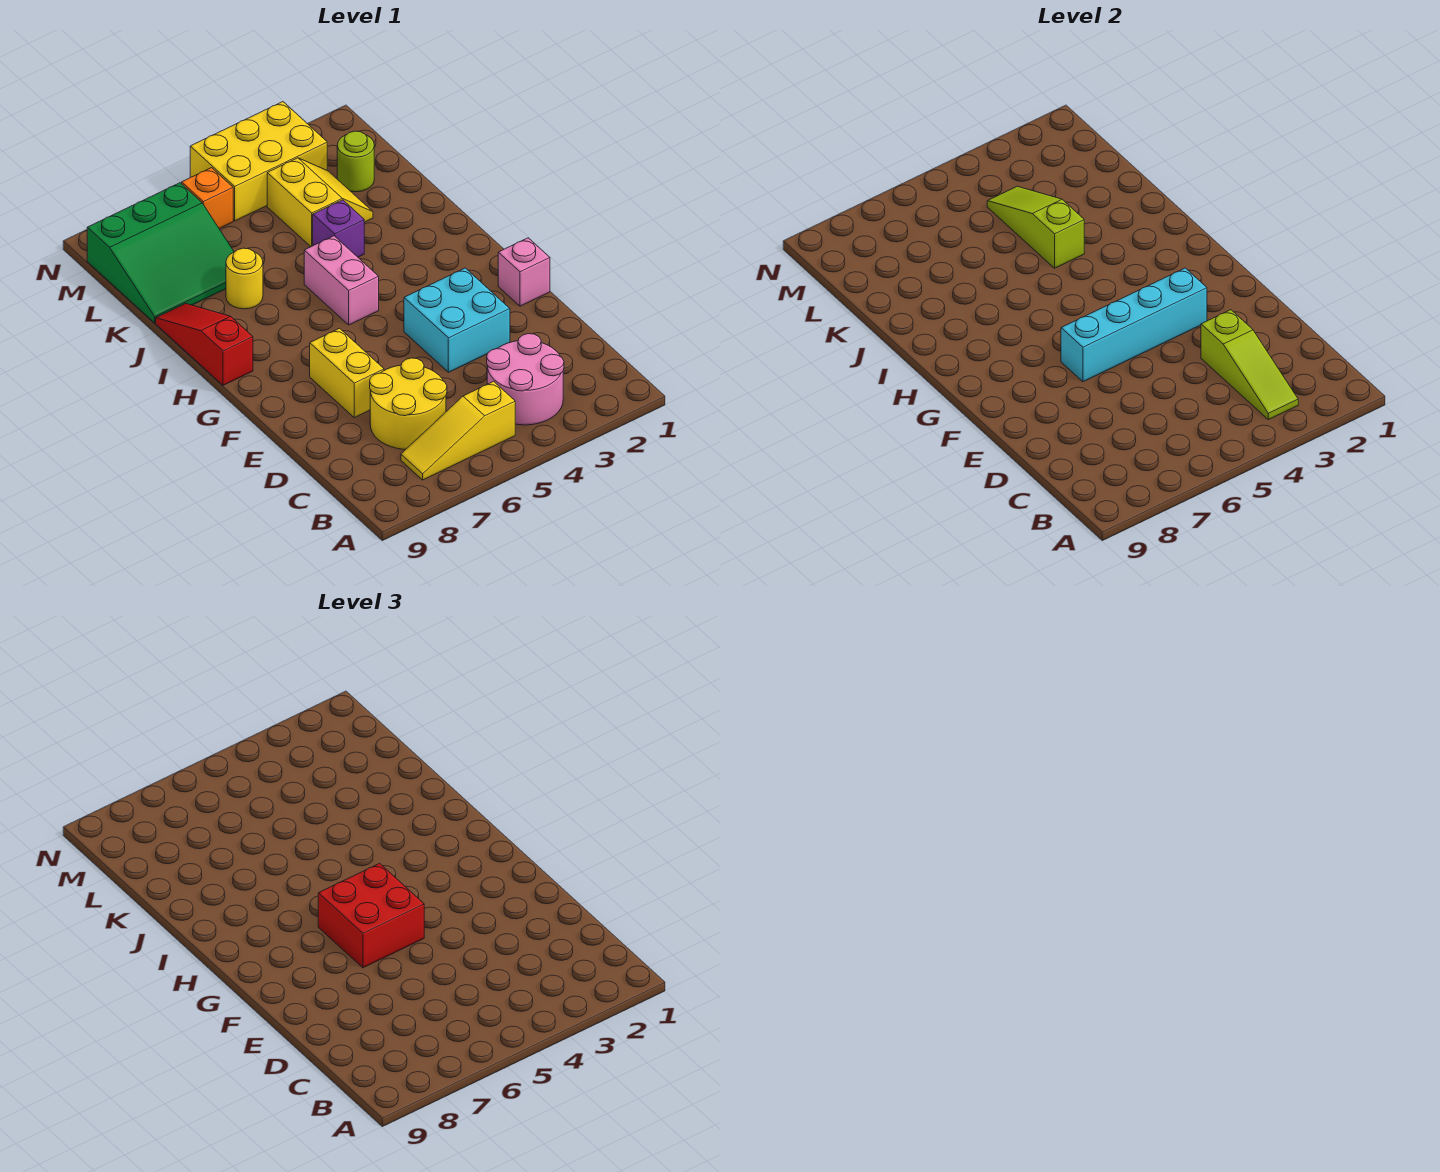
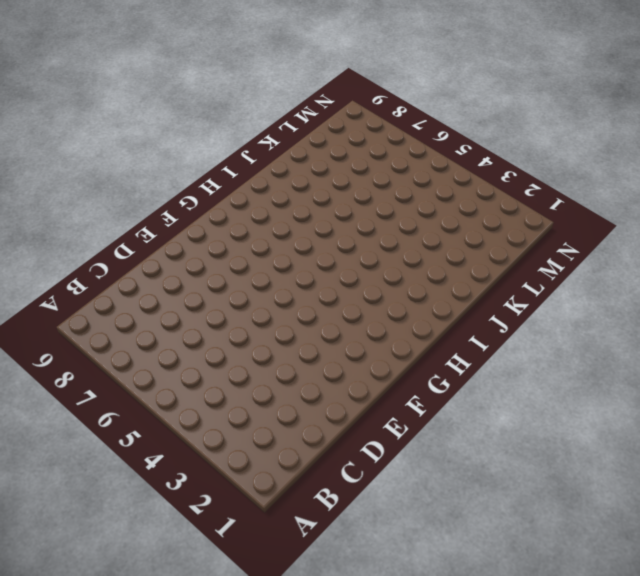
none -> pink 2x2 round brick [487,334,564,425]
none -> yellow 1x3 slope [401,381,515,480]
none -> yellow 2x2 round brick [370,358,447,449]

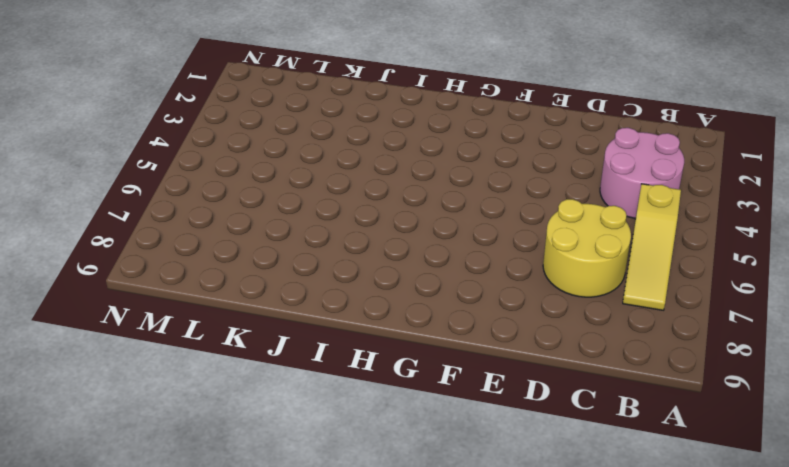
none -> cyan 2x2 brick [404,268,510,372]
none -> yellow 1x2 brick [310,328,384,418]
none -> pink 1x1 brick [498,238,550,306]

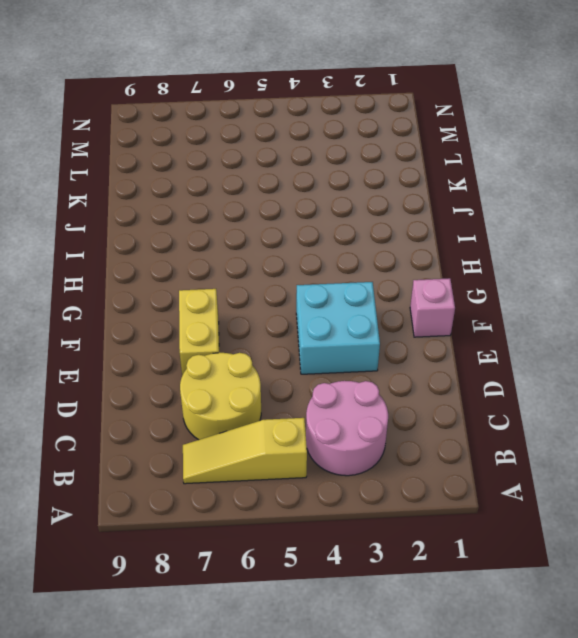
none -> pink 1x2 brick [304,236,379,325]
none -> red 1x3 slope [156,303,253,385]
none -> purple 1x1 brick [313,200,364,257]

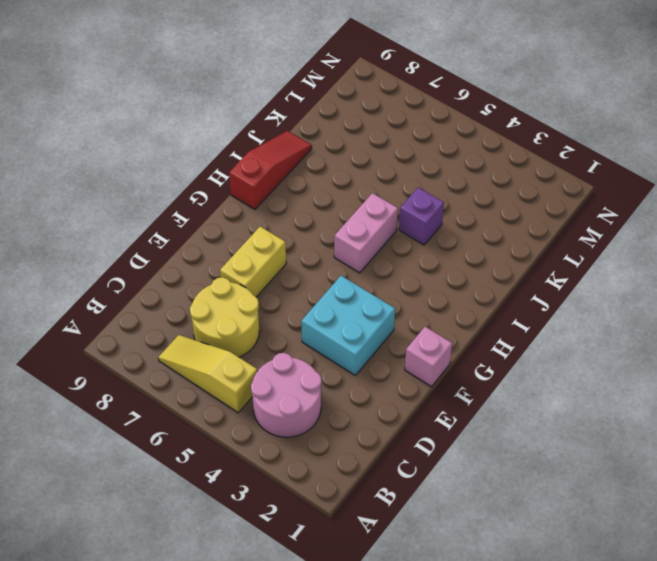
none -> yellow 1x1 round brick [226,248,263,309]
none -> yellow 2x2 slope [267,158,373,247]
none -> green 3x3 slope [87,183,234,323]

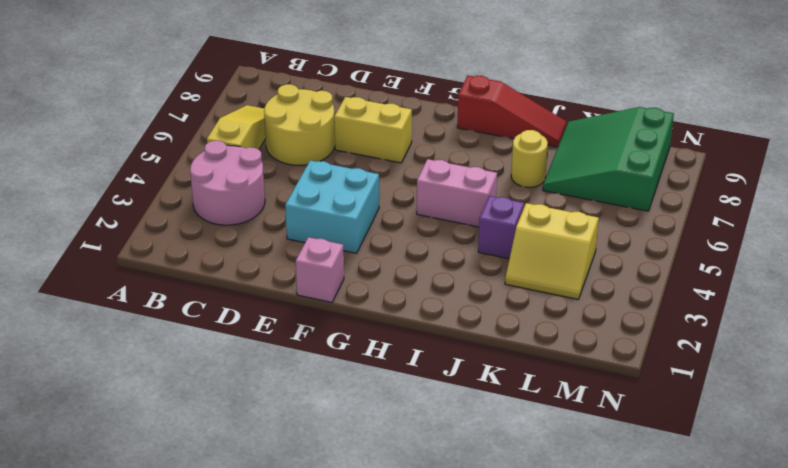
none -> lime 1x1 round brick [337,131,374,192]
none -> yellow 2x3 brick [190,102,327,221]
none -> orange 1x1 brick [182,168,233,228]

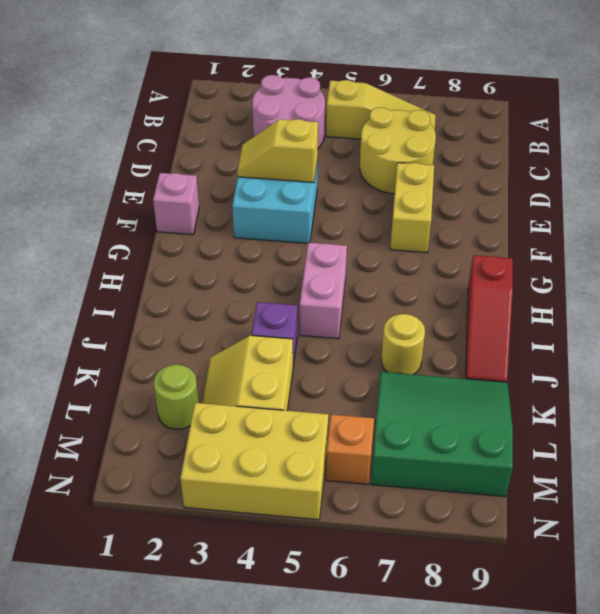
yellow 1x2 slope [237,119,318,182] -> none
none -> lime 1x3 slope [1201,310,1298,420]
none -> cyan 1x4 brick [1061,268,1207,382]
none -> lime 1x3 slope [987,186,1084,268]

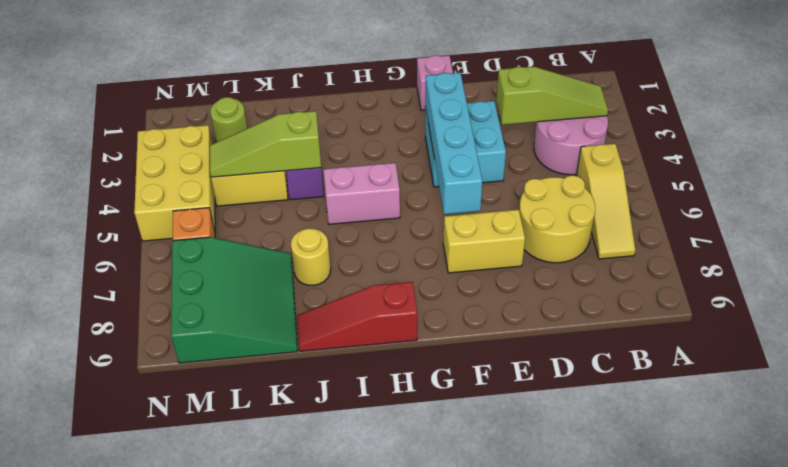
none -> red 2x2 brick [318,863,424,968]

